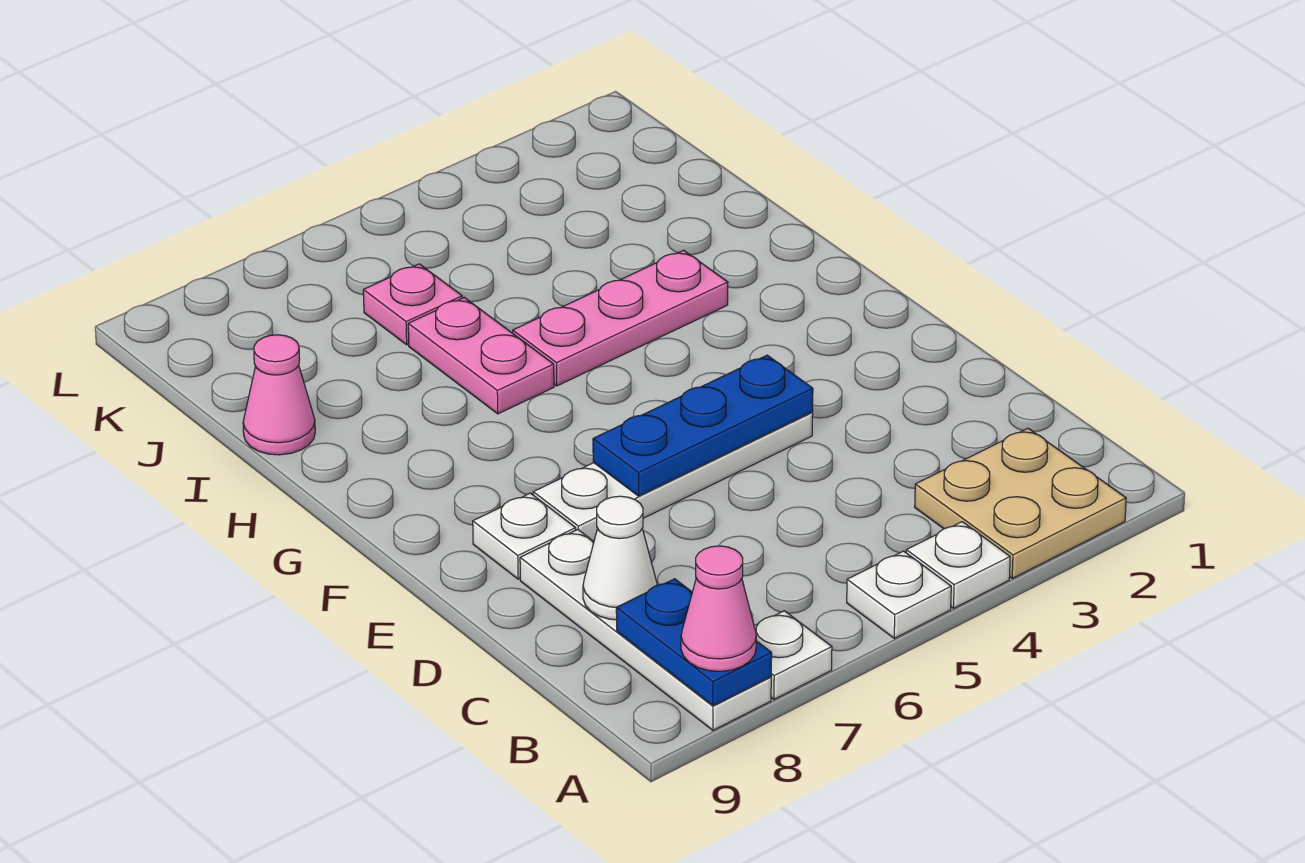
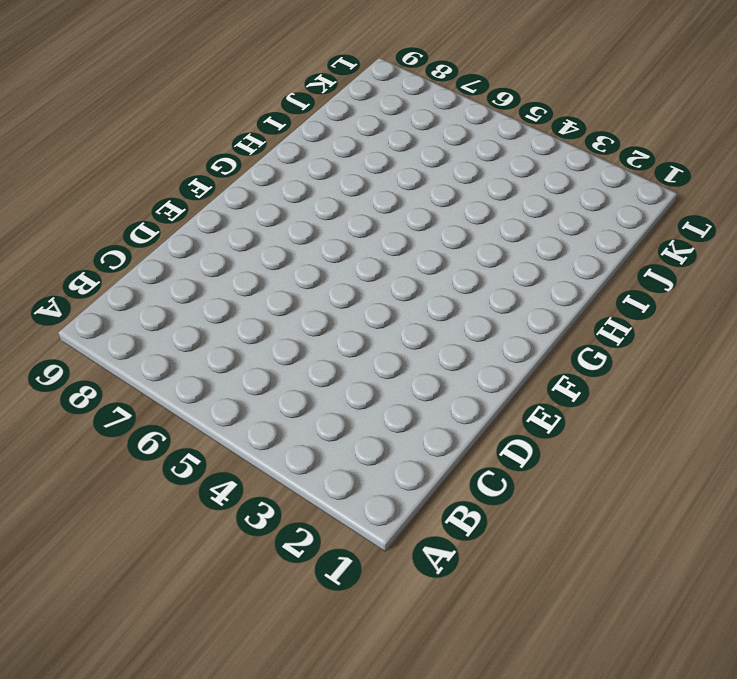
none -> tan 2x2 plate [915,428,1126,578]
none -> white 1x1 plate [906,522,1010,608]
none -> white 1x1 plate [847,551,951,638]

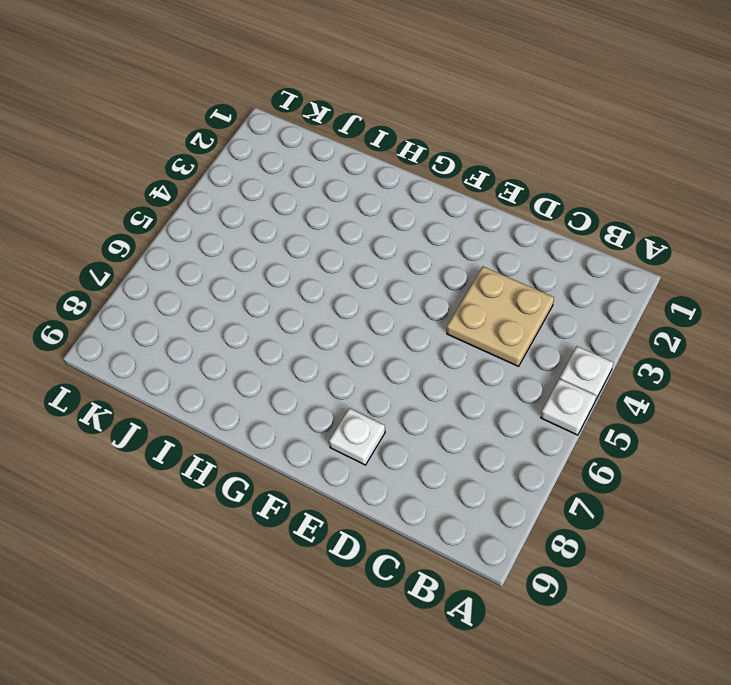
tan 2x2 plate [447,267,554,366] -> tan 2x2 plate moved to [915,428,1126,578]
none -> white 1x1 plate [754,611,832,699]
none -> white 1x4 plate [520,530,771,730]
none -> white 1x4 plate [533,412,813,541]

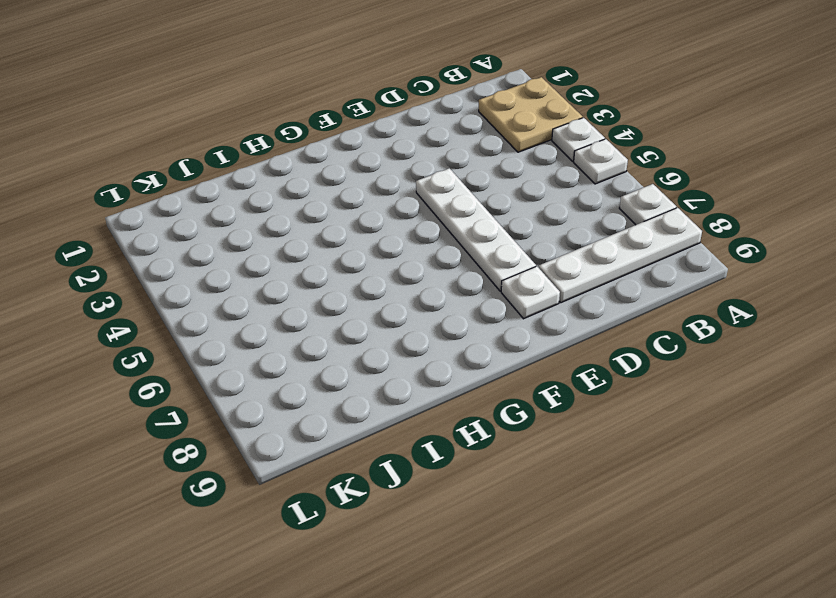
none -> pink 1x3 plate [513,250,728,386]
none -> pink 1x2 plate [408,298,554,414]
none -> pink 1x1 cone [243,335,315,455]

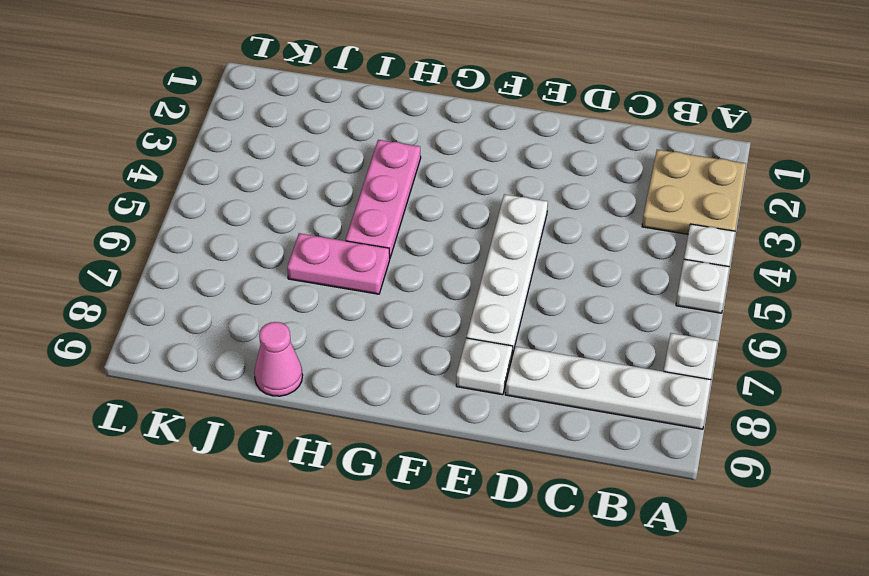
none -> pink 1x1 plate [363,264,462,345]
none -> blue 1x2 plate [616,579,772,706]
none -> white 1x1 cone [583,496,657,620]

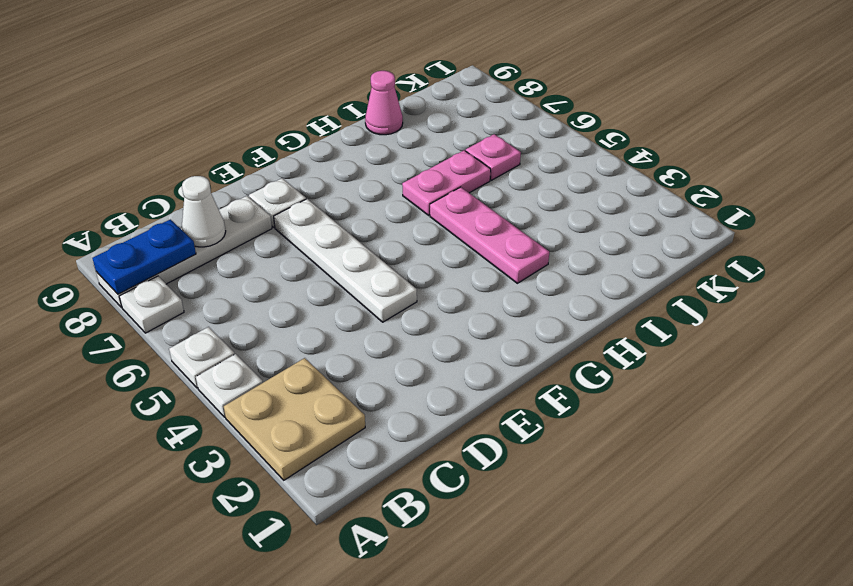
none -> blue 1x3 plate [593,355,813,496]
none -> pink 1x1 cone [681,546,756,671]

